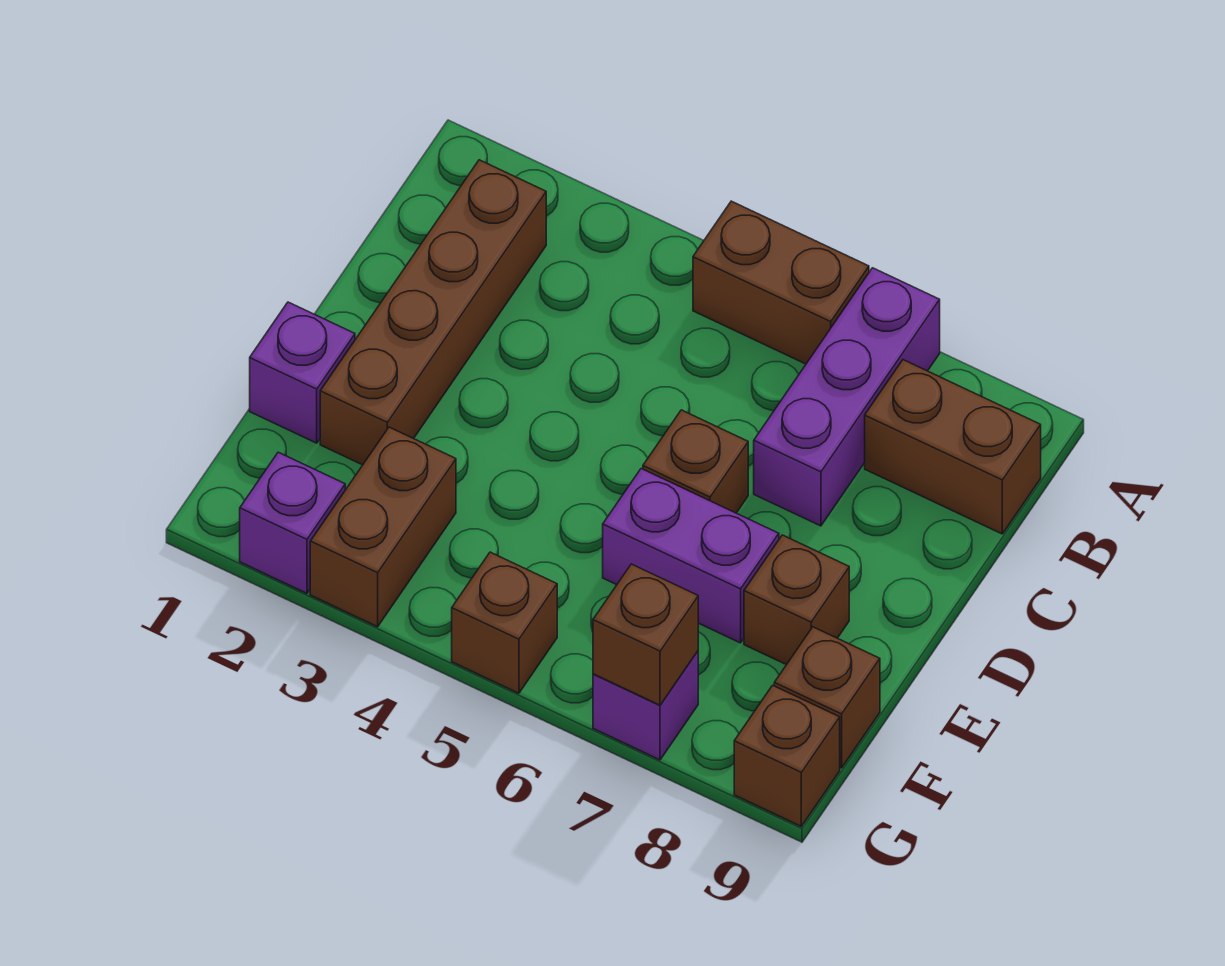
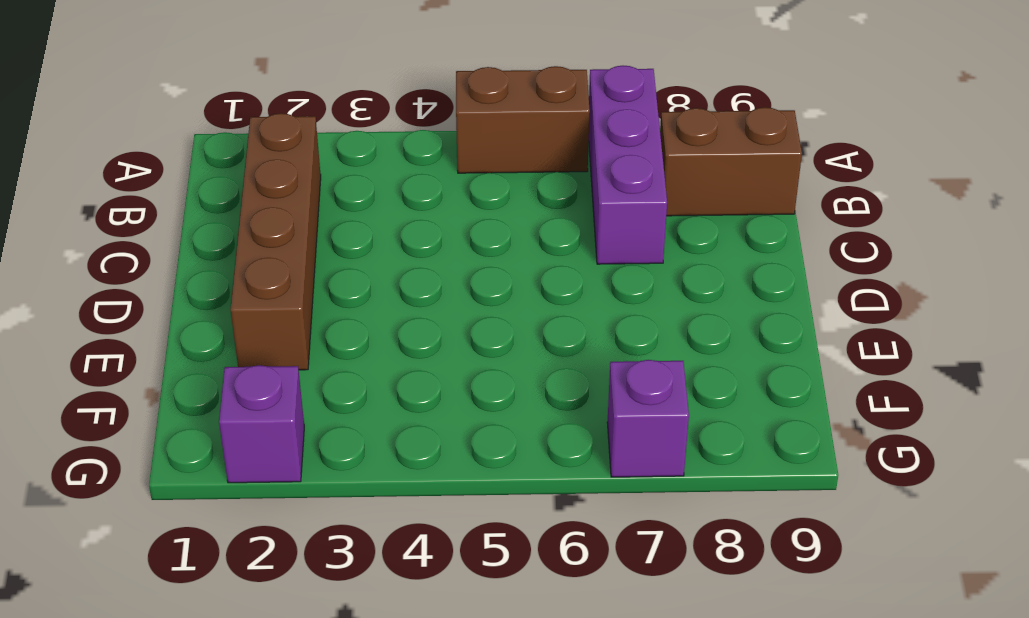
none -> brown 1x1 brick [643,410,748,513]
none -> purple 1x1 brick [250,302,355,443]
none -> purple 1x2 brick [603,469,779,643]

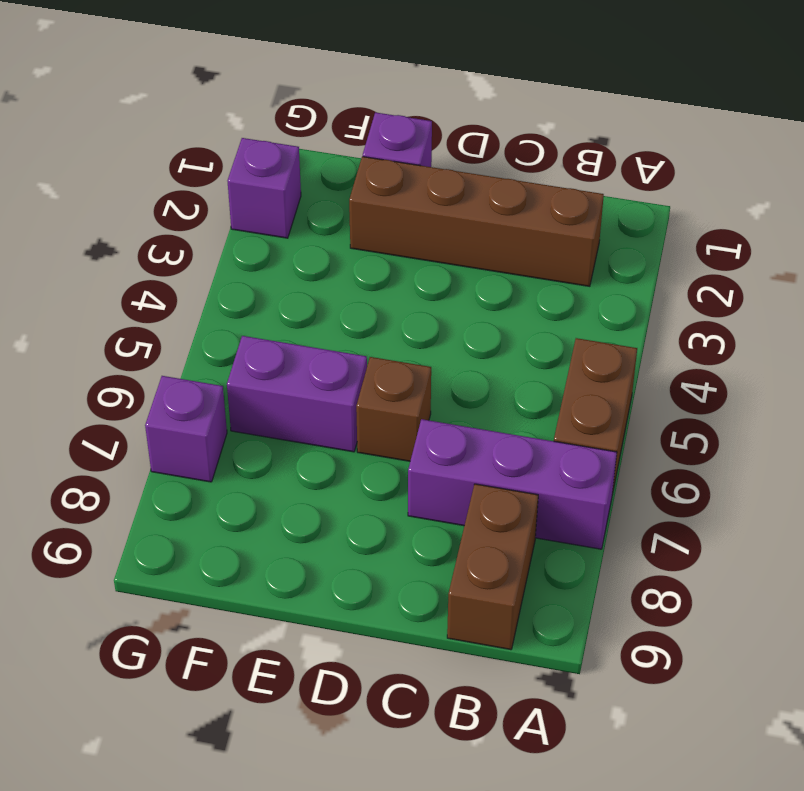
purple 1x2 brick [227,336,367,452] -> purple 1x2 brick turned to [603,469,779,643]
none -> brown 1x1 brick [744,535,849,665]
none -> brown 1x2 brick [310,427,456,627]
none -> brown 1x1 brick [774,627,880,768]

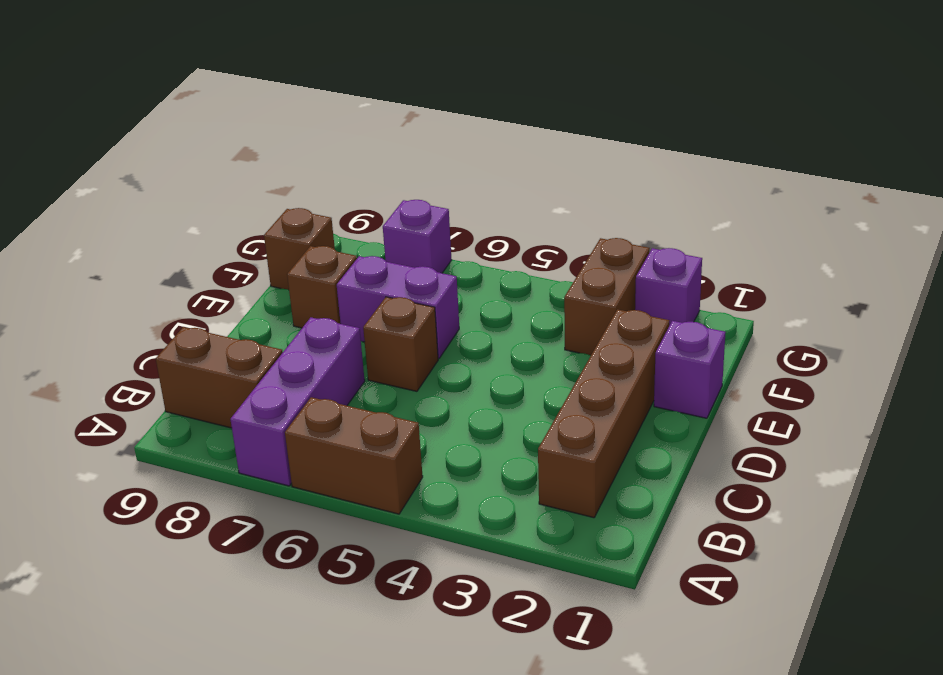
none -> brown 1x1 brick [452,552,557,693]
none -> brown 1x1 brick [734,685,840,826]
none -> brown 1x1 brick [593,564,698,705]

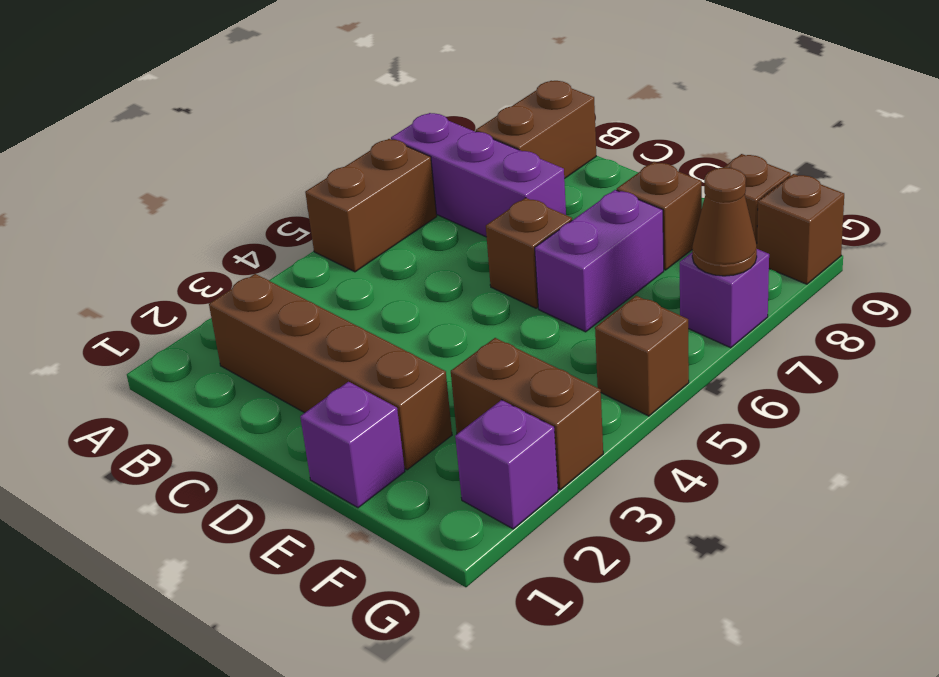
brown 1x1 cone [692,168,757,276] -> brown 1x1 brick [593,564,698,705]

